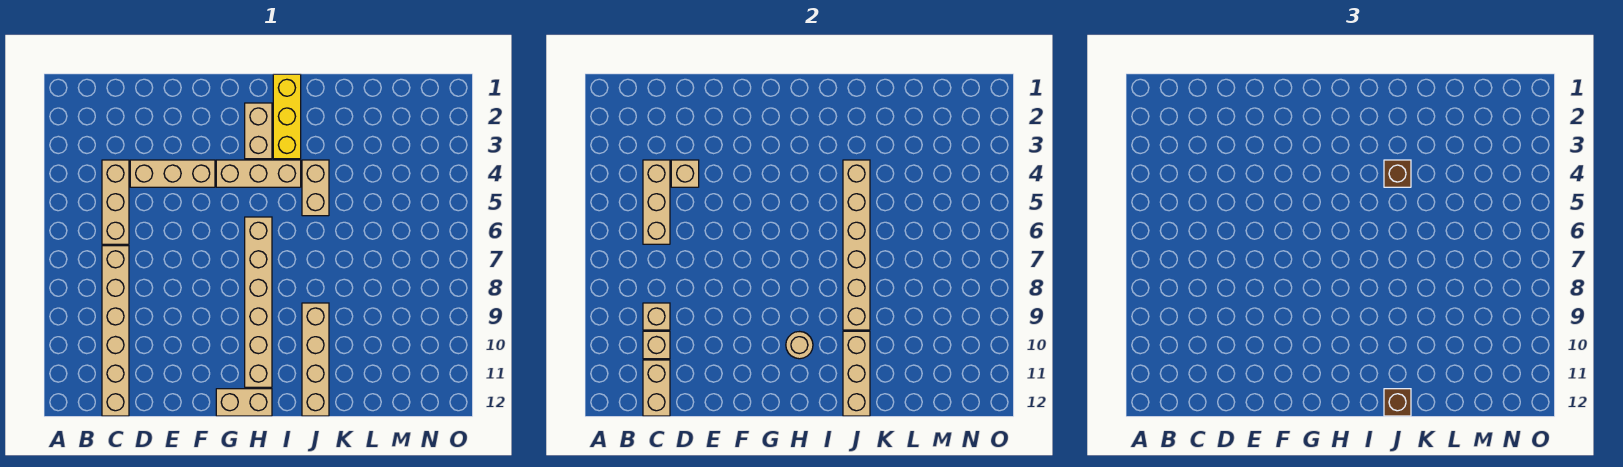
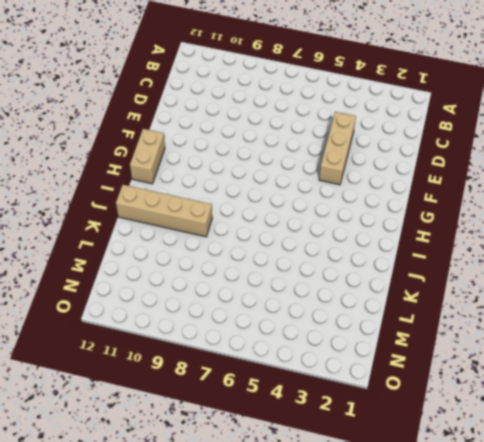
none -> tan 1x3 brick [102,160,129,244]
none -> tan 1x6 brick [102,246,129,416]
none -> tan 1x3 brick [216,160,301,187]

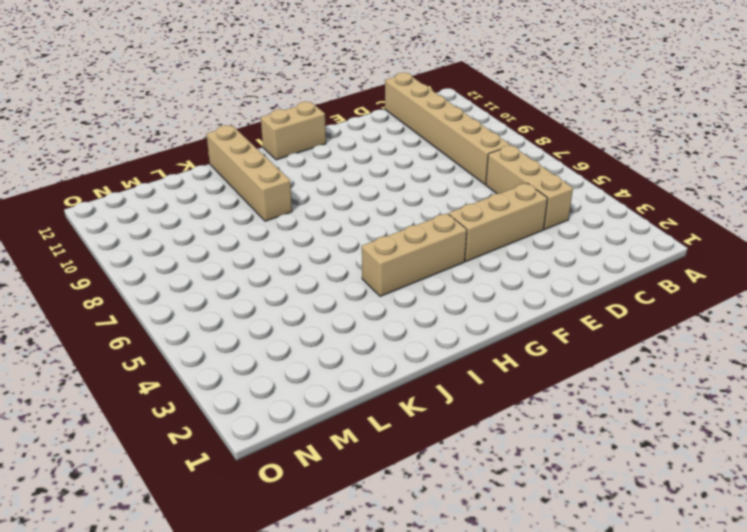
none -> tan 1x2 brick [245,103,272,159]
none -> tan 1x6 brick [245,217,272,387]
none -> yellow 1x3 brick [273,74,301,159]

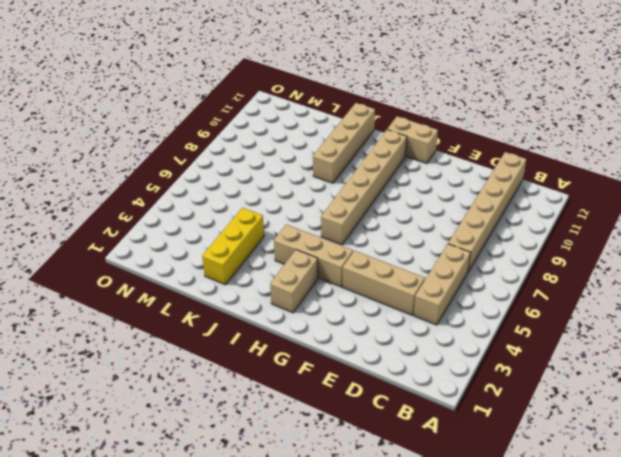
yellow 1x3 brick [202,208,264,285] -> yellow 1x3 brick moved to [273,74,301,159]
none -> tan 1x2 brick [302,160,329,216]
none -> tan 1x3 brick [643,160,670,244]
none -> tan 1x1 brick [643,303,670,330]

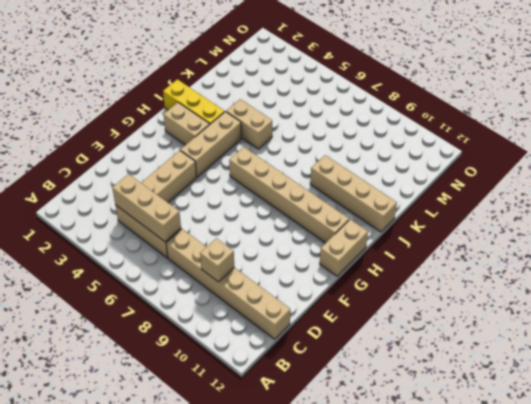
none -> tan 1x1 brick [643,331,670,359]
none -> tan 1x2 brick [643,360,670,416]
none -> tan 1x1 brick [671,160,699,187]

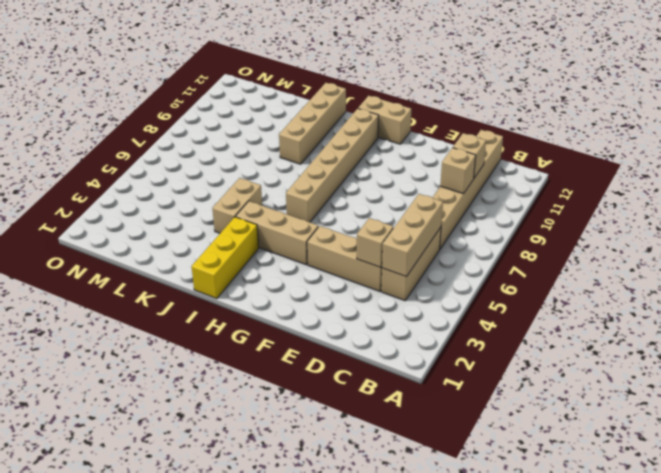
none -> tan 1x2 brick [245,103,272,159]
none -> tan 1x2 brick [643,360,670,416]
none -> tan 1x1 round brick [786,332,813,359]

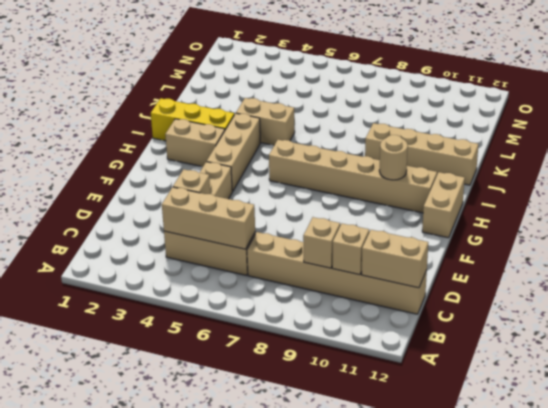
none -> tan 1x6 brick [843,160,870,330]
none -> tan 1x3 brick [843,331,870,416]
none -> brown 1x1 brick [1384,160,1411,187]

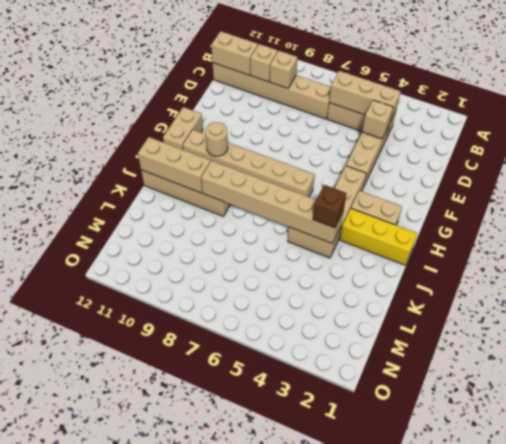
none -> brown 1x1 brick [1384,389,1411,416]

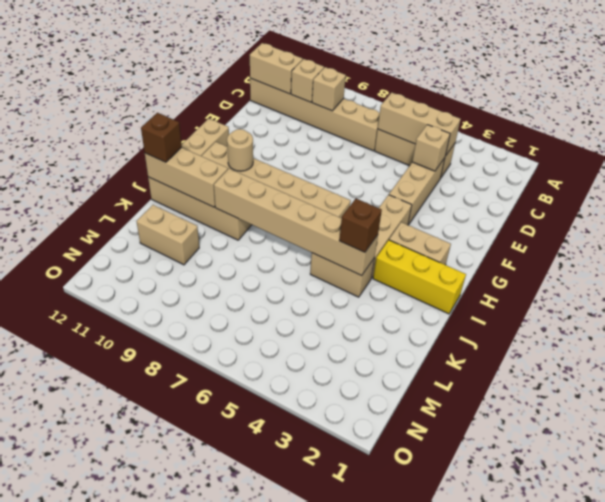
tan 1x2 brick [136,205,199,265] -> none

